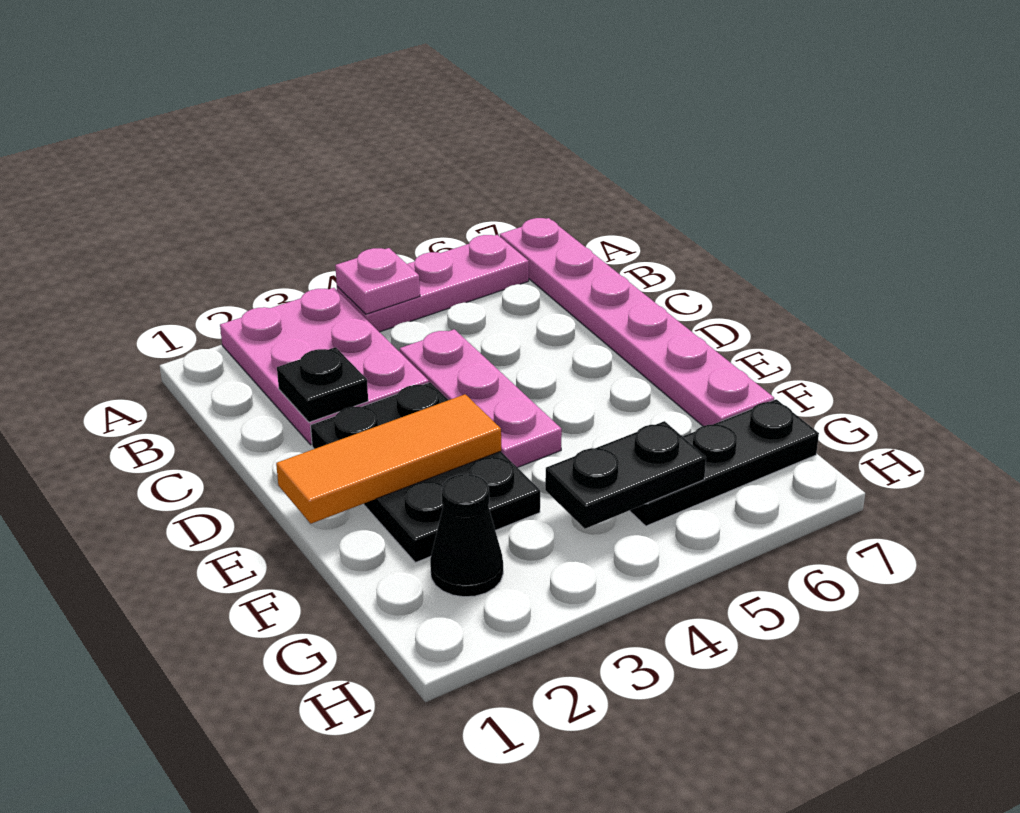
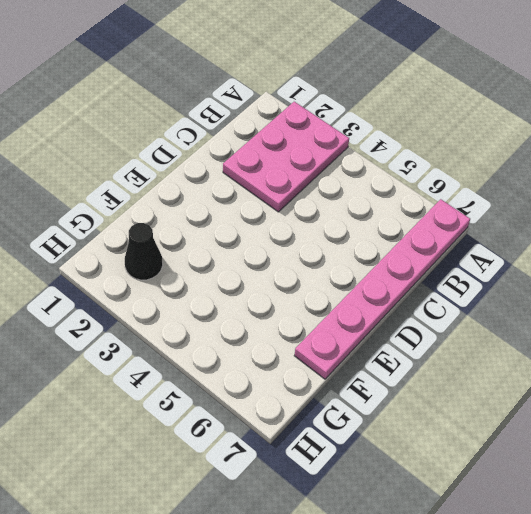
none -> pink 1x3 plate [337,235,529,332]
none -> pink 1x3 plate [400,329,562,468]

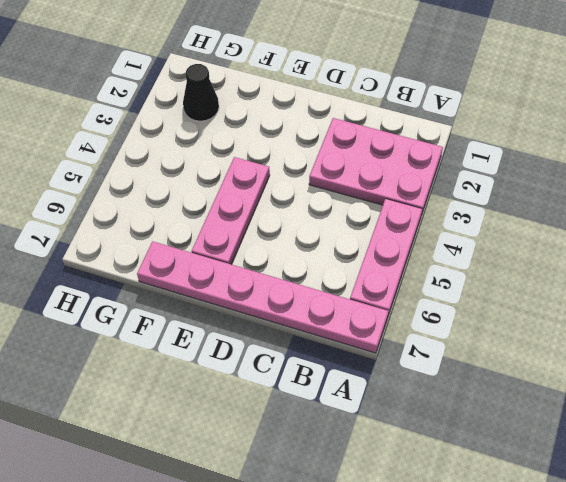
pink 1x3 plate [192,157,270,264] -> pink 1x3 plate turned to [400,329,562,468]
none -> black 2x3 plate [311,382,540,563]
none -> black 1x3 plate [630,399,819,526]

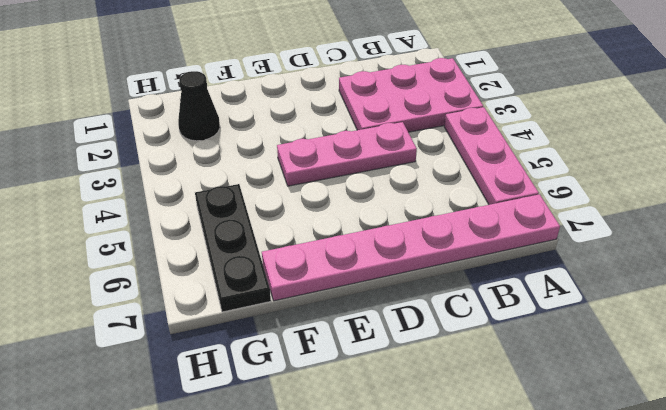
none -> black 2x3 plate [311,382,540,563]
none -> pink 1x1 plate [335,248,420,314]

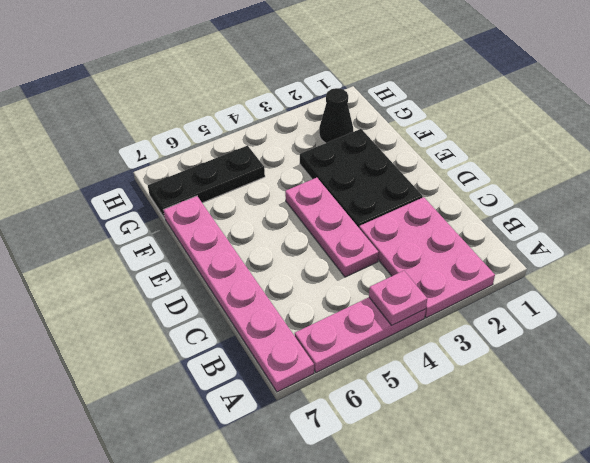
none -> black 1x1 plate [277,347,368,422]
none -> orange 1x3 tile [276,394,501,524]

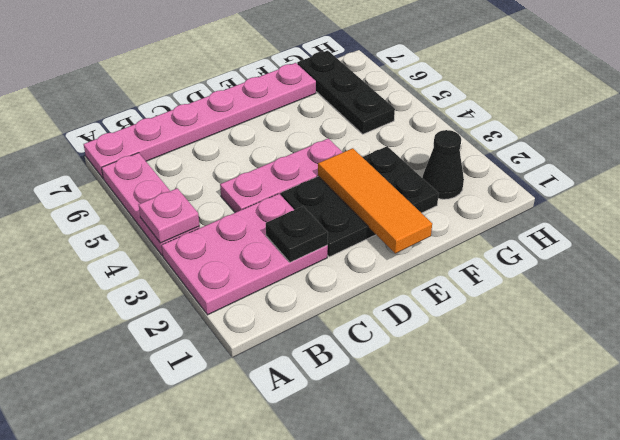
none -> black 1x2 plate [545,421,706,529]

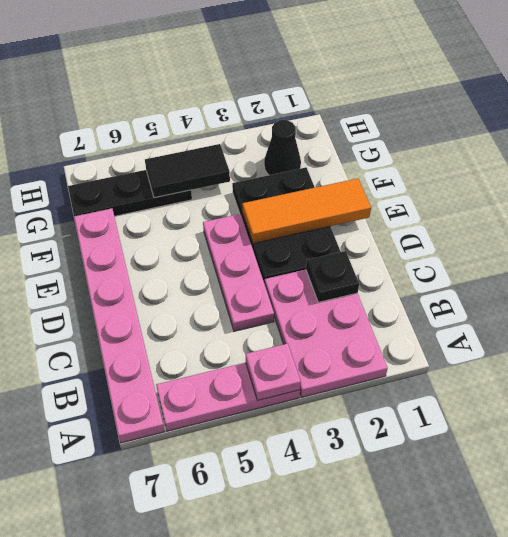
black 1x2 tile [145,144,230,198] -> black 1x2 plate [545,421,706,529]

